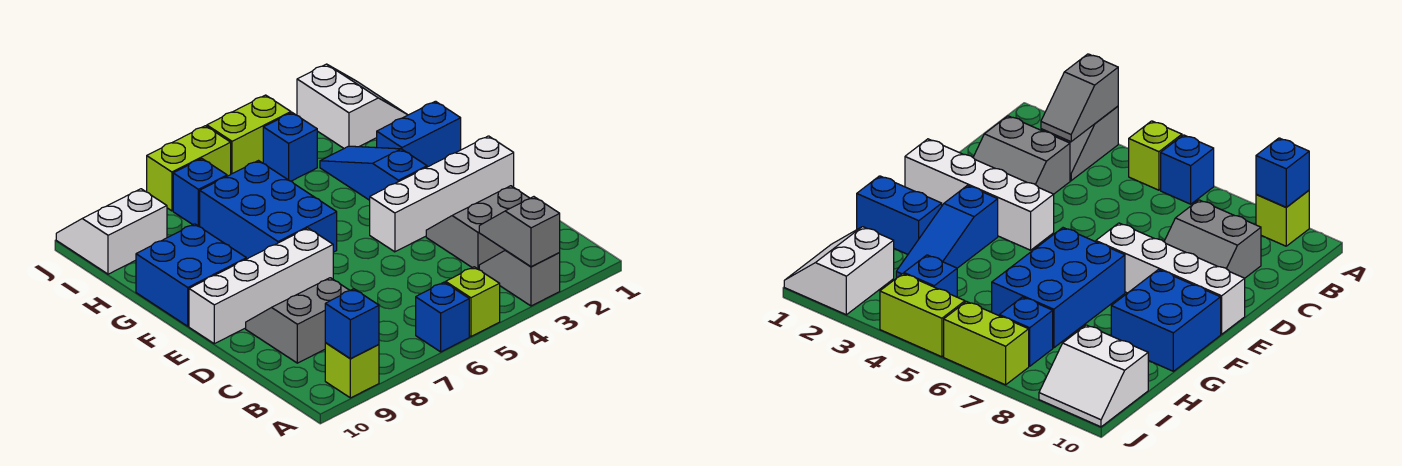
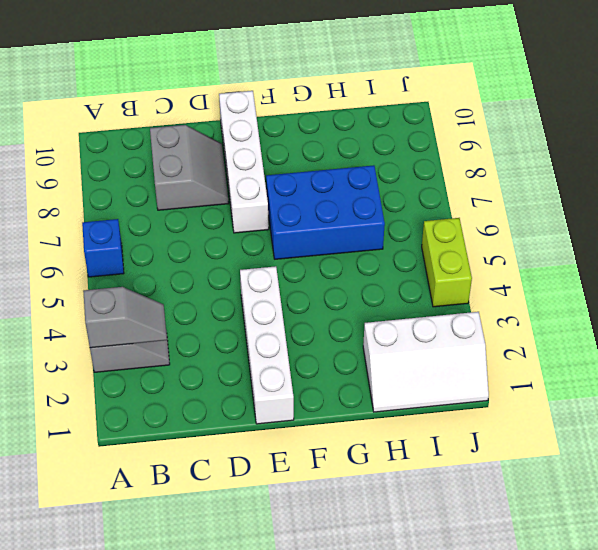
white 2x3 slope [363,312,489,412] -> white 2x2 slope [297,64,407,148]
none -> lime 1x1 brick [446,267,500,337]
none -> lime 1x1 brick [325,343,379,398]
none -> grey 2x2 slope [426,186,530,270]

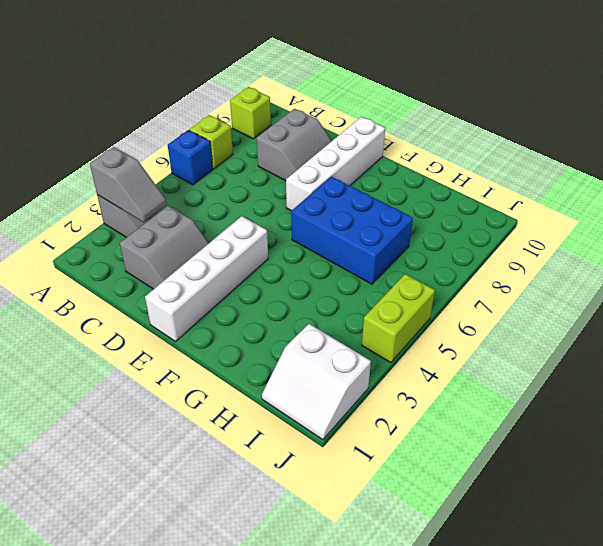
lime 1x1 brick [189,115,233,169] -> lime 1x1 brick moved to [446,267,500,337]
none -> blue 1x3 slope [320,146,427,200]
none -> blue 2x2 brick [136,224,246,326]
none -> blue 1x2 brick [377,101,461,167]

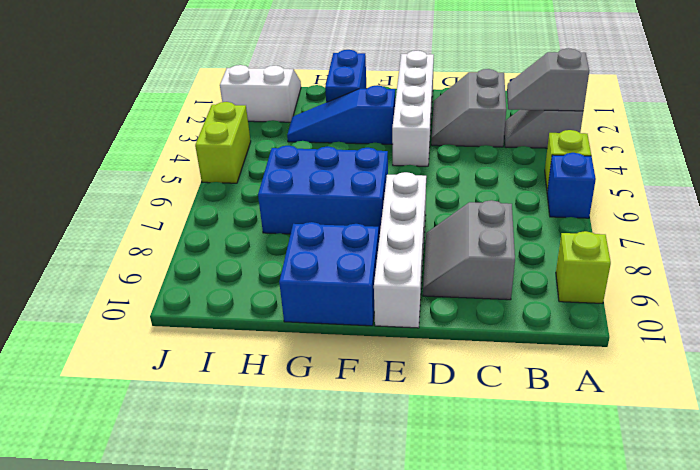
none -> blue 1x1 brick [263,113,317,181]
none -> blue 1x1 brick [173,159,227,227]
none -> white 2x2 slope [56,189,167,274]

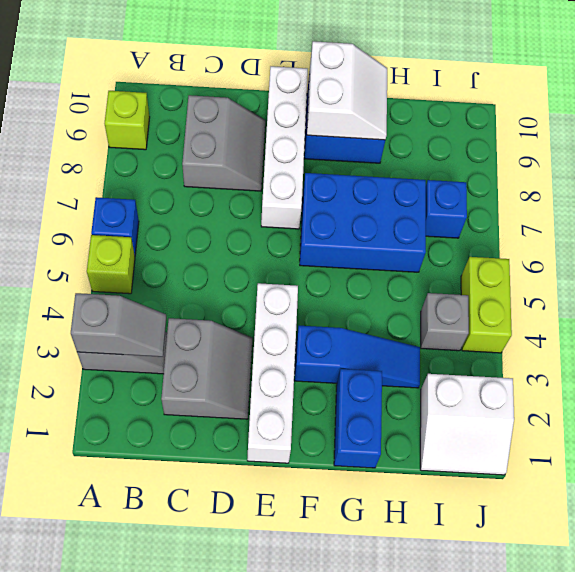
white 2x2 slope [307,41,387,140] -> white 2x2 slope moved to [56,189,167,274]
grey 1x1 brick [421,293,469,351] -> blue 1x1 brick [263,113,317,181]
none -> lime 1x2 brick [147,126,231,211]
none -> blue 1x1 brick [325,289,379,359]

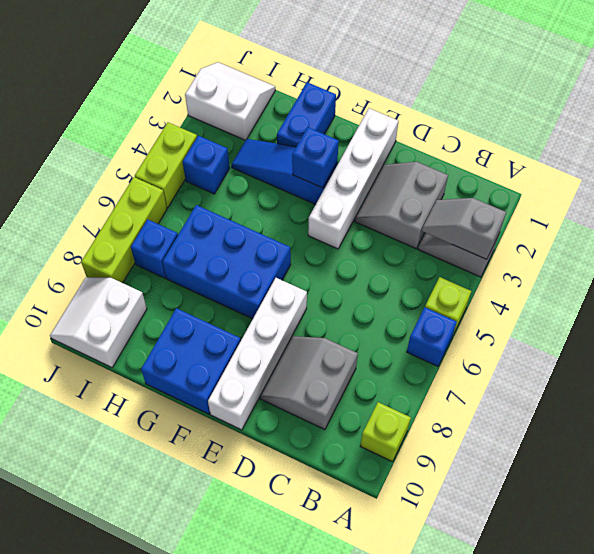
blue 1x1 brick [292,127,339,188] -> blue 1x1 brick moved to [325,289,379,359]
lime 1x3 brick [81,177,167,283] -> lime 1x2 brick [147,126,231,211]

